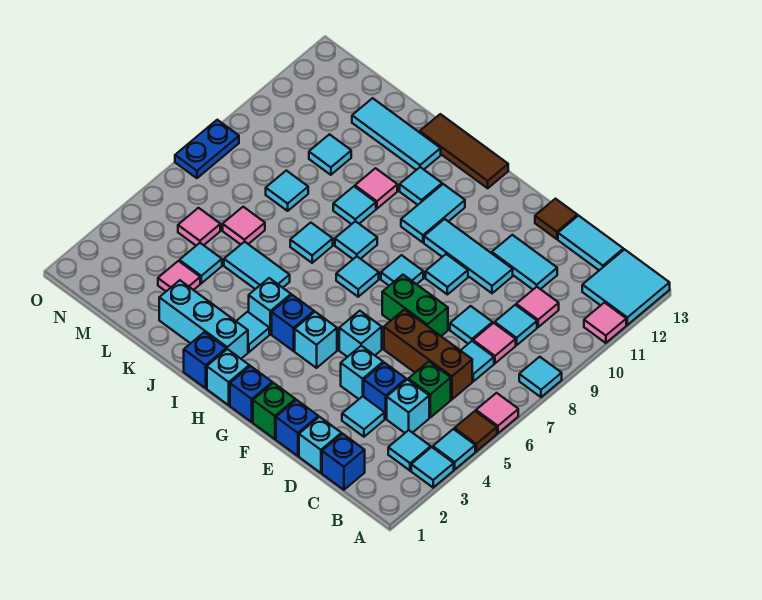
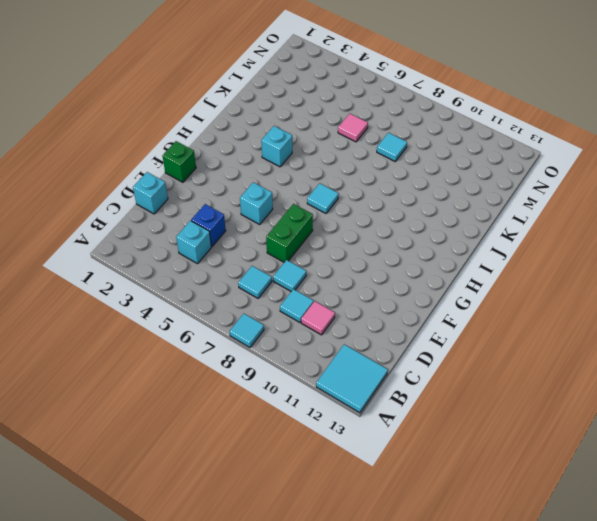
none -> cyan 1x1 tile [411,447,454,488]
none -> cyan 1x1 tile [433,429,475,469]
none -> brown 1x1 tile [454,411,497,451]
none -> pink 1x1 tile [476,393,518,433]

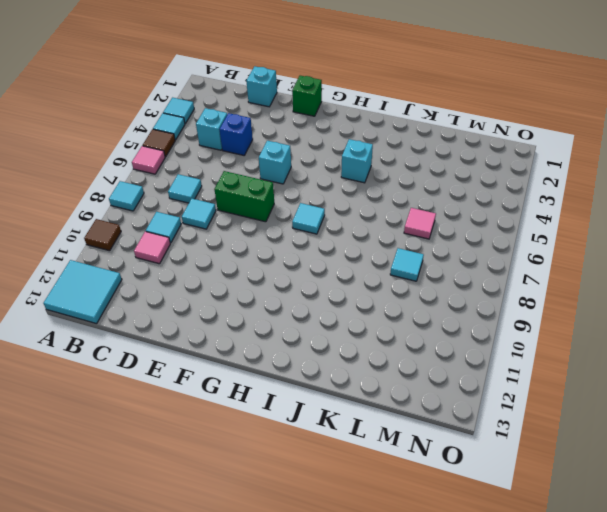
brown 1x1 tile [84,219,121,251] -> brown 1x1 tile moved to [535,199,577,239]
none -> pink 1x1 tile [584,303,626,343]
none -> cyan 1x1 tile [388,430,431,471]
none -> blue 1x1 brick [322,434,365,490]
none -> green 1x1 brick [408,362,451,417]

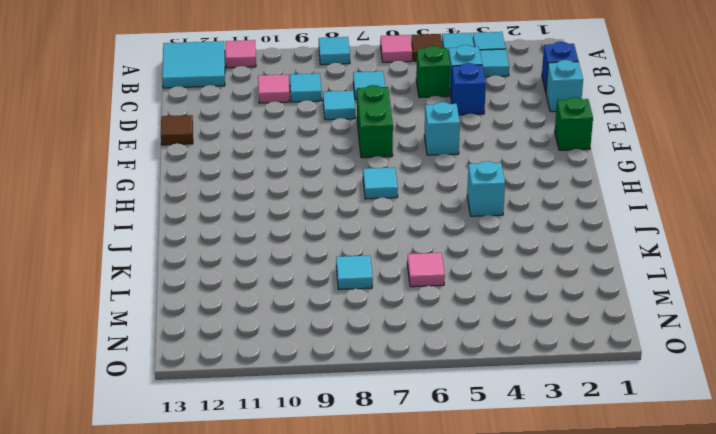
none -> brown 1x3 brick [384,310,472,400]
none -> pink 1x1 tile [473,323,516,363]
none -> cyan 1x2 tile [558,216,623,270]
none -> cyan 1x1 tile [342,396,385,437]

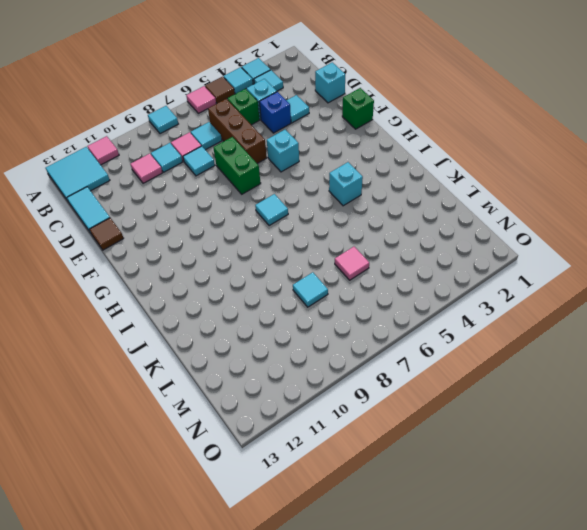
none -> blue 1x1 brick [322,434,365,490]
none -> cyan 1x2 tile [492,235,557,289]
none -> blue 1x1 brick [276,400,318,456]
none -> cyan 1x1 brick [341,346,383,399]

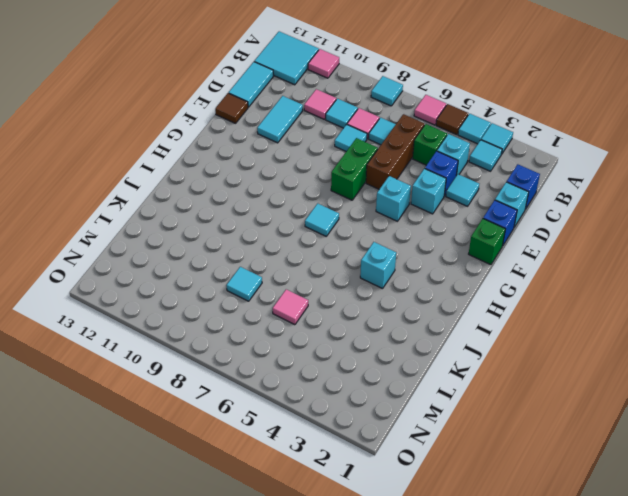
none -> cyan 1x3 tile [424,219,513,293]
none -> cyan 1x1 tile [426,254,468,294]
none -> blue 1x1 brick [230,366,272,422]
none -> cyan 1x1 brick [295,312,337,368]

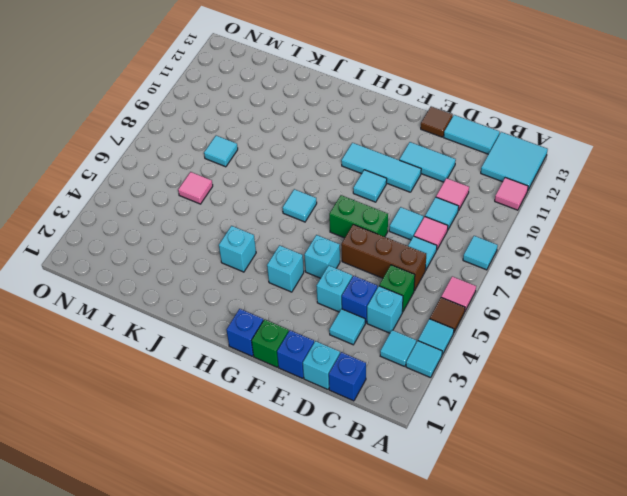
none -> cyan 1x1 tile [381,255,423,286]
none -> cyan 1x1 brick [207,349,249,405]
none -> blue 1x1 brick [272,295,314,351]
none -> cyan 1x2 tile [401,184,465,242]

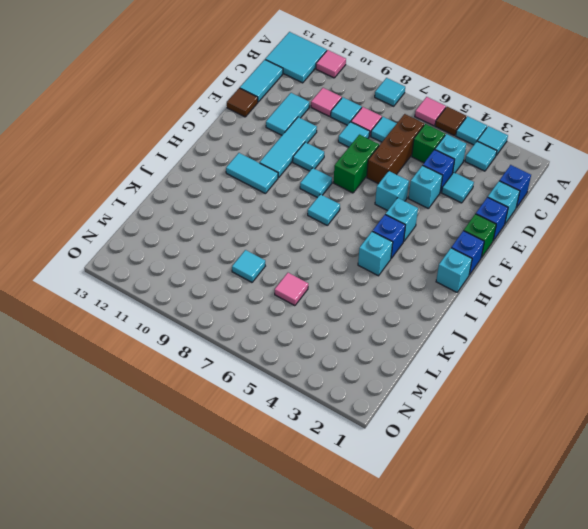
none -> brown 1x3 tile [420,114,508,188]
none -> blue 1x1 brick [184,332,226,388]
none -> cyan 1x3 brick [159,280,248,359]
none -> cyan 1x1 tile [236,312,269,352]

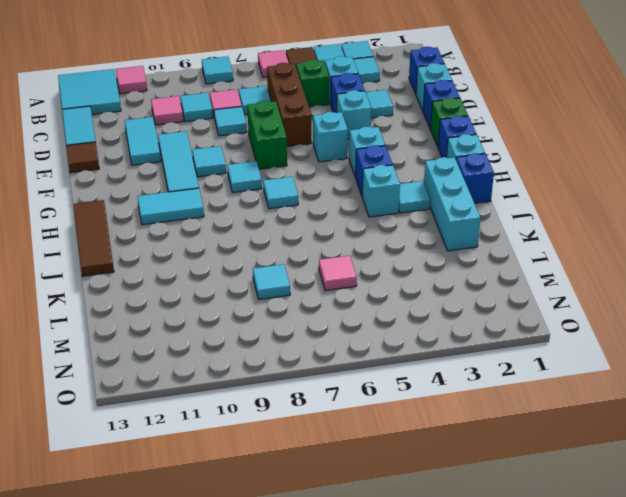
none -> cyan 1x1 tile [335,221,377,259]
none -> cyan 1x1 tile [400,167,442,205]
none -> cyan 1x2 tile [224,242,290,289]
none -> cyan 1x1 tile [290,223,333,263]

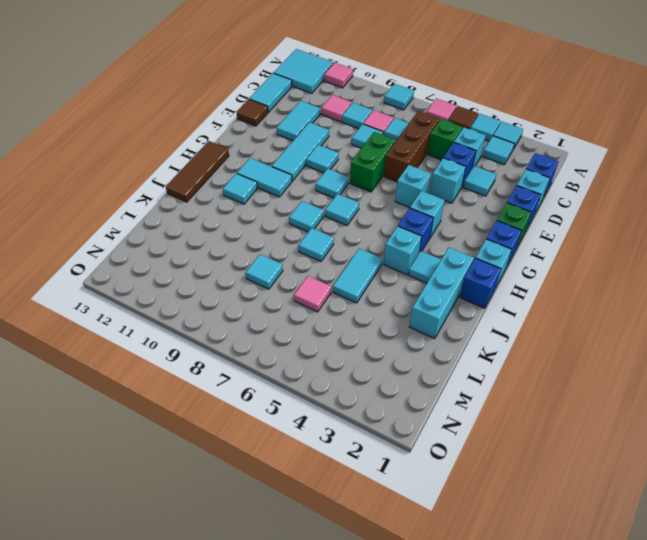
none -> cyan 1x1 tile [333,187,376,224]
none -> pink 1x1 tile [355,168,397,209]
none -> cyan 1x3 tile [352,98,441,170]
none -> pink 1x1 tile [158,261,200,291]

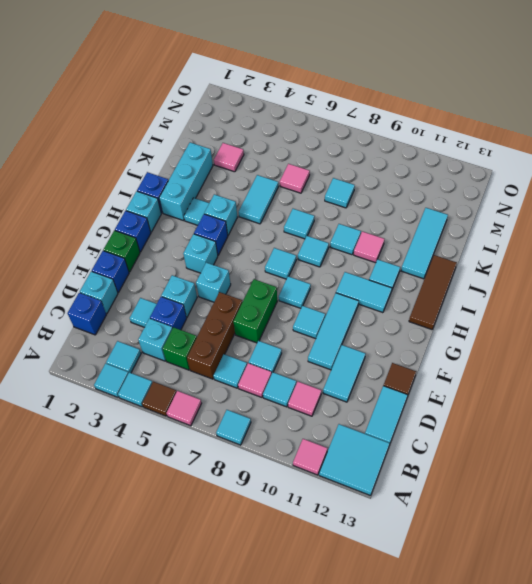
none -> cyan 1x1 tile [179,243,222,283]
none -> cyan 1x1 tile [309,134,351,175]
none -> pink 1x1 tile [178,208,220,246]
none -> blue 1x2 plate [175,120,239,178]

